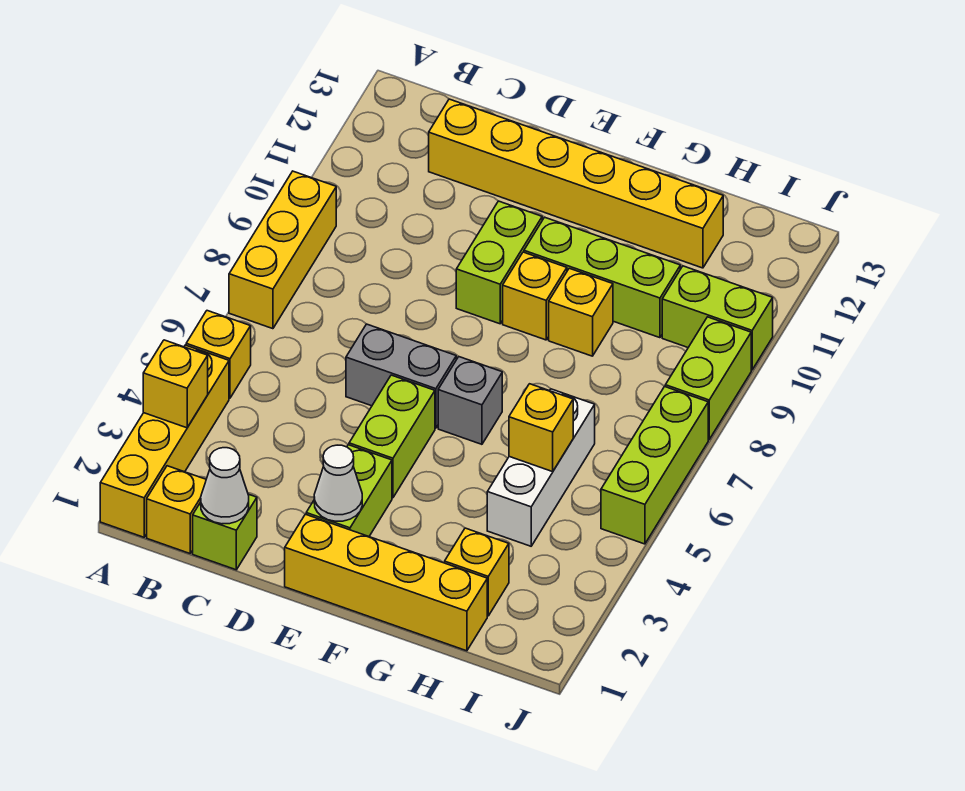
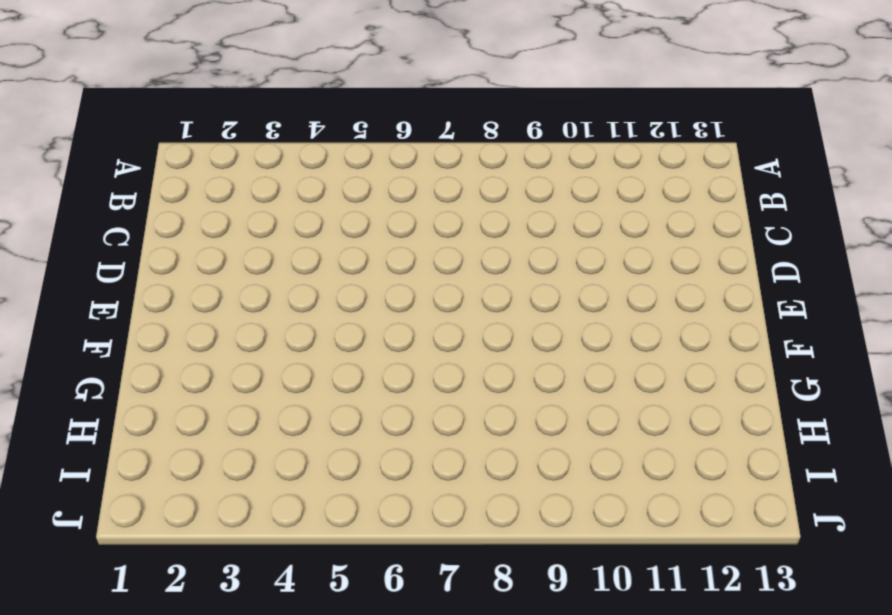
none -> yellow 1x4 brick [100,345,229,537]
none -> yellow 1x1 brick [186,311,251,398]
none -> yellow 1x3 brick [229,171,336,329]

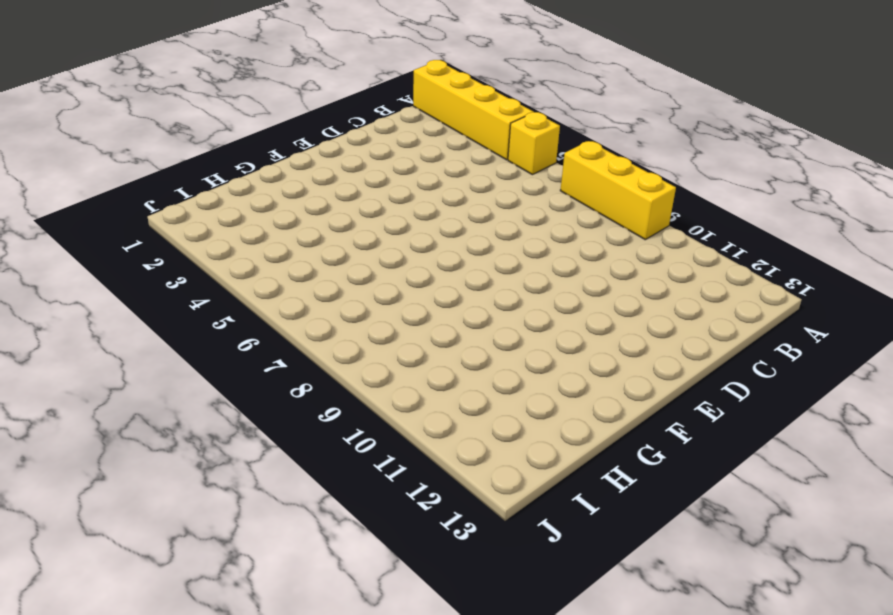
none -> yellow 1x1 brick [147,466,206,553]
none -> lime 1x1 brick [193,494,257,570]
none -> yellow 1x6 brick [429,99,723,268]

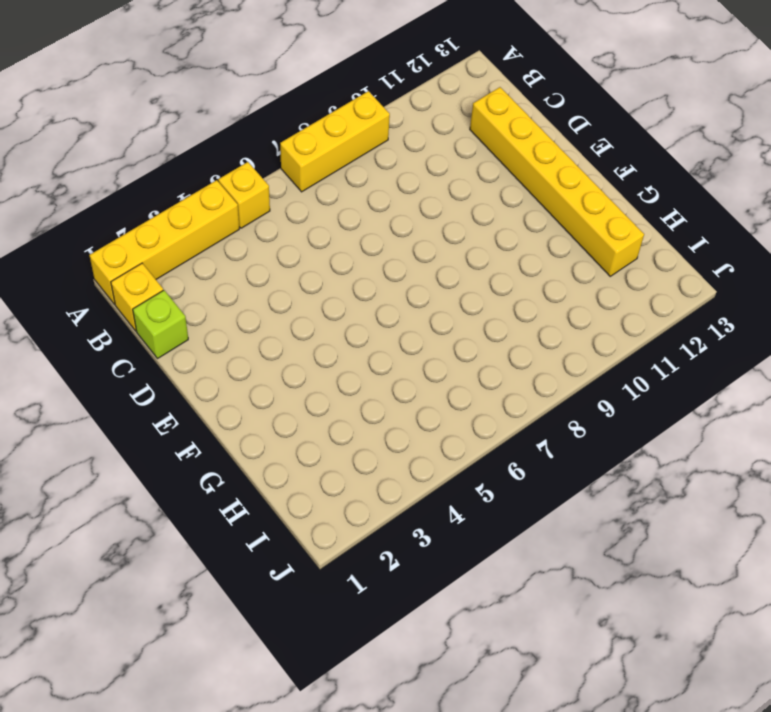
none -> grey 1x2 brick [346,324,456,428]
none -> yellow 1x4 brick [285,514,487,651]
none -> lime 1x2 brick [306,445,392,536]

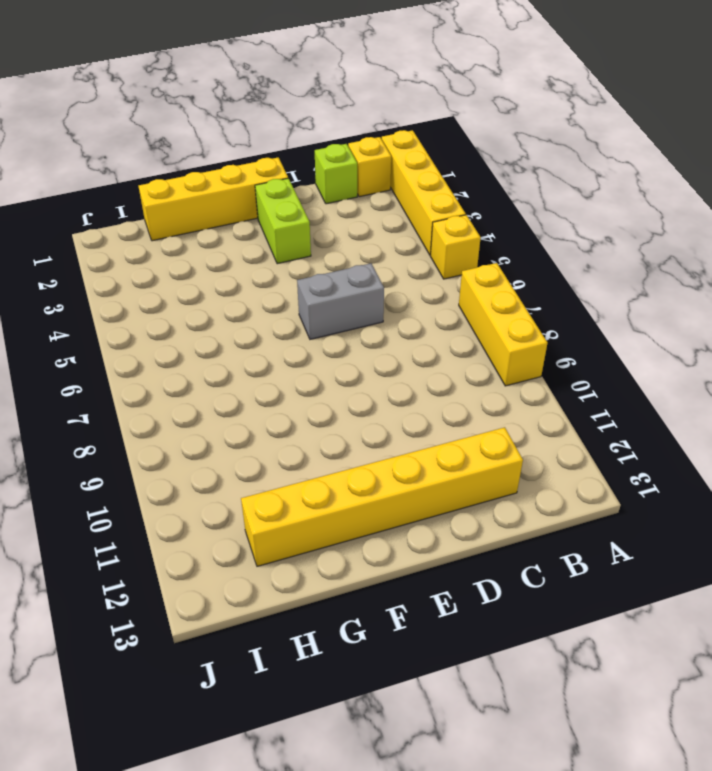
none -> lime 1x2 brick [349,375,435,498]
none -> lime 1x2 brick [456,201,542,324]
none -> grey 1x1 brick [438,357,502,444]

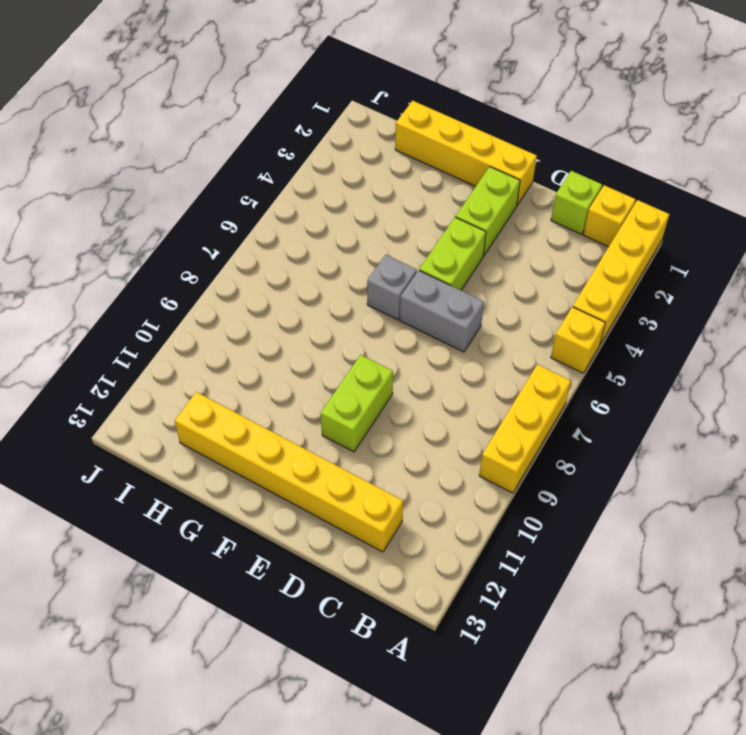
none -> yellow 1x1 brick [503,252,567,340]
none -> lime 1x3 brick [524,217,680,338]
none -> yellow 1x1 brick [549,268,613,356]

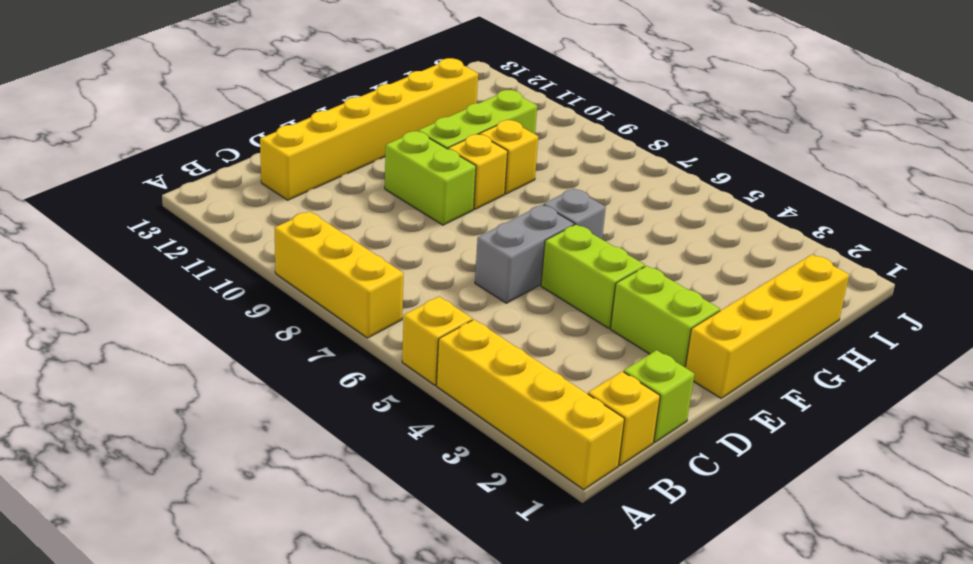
none -> yellow 1x1 brick [445,528,509,616]
none -> white 1x3 brick [487,389,595,546]
none -> lime 1x2 brick [662,266,773,370]

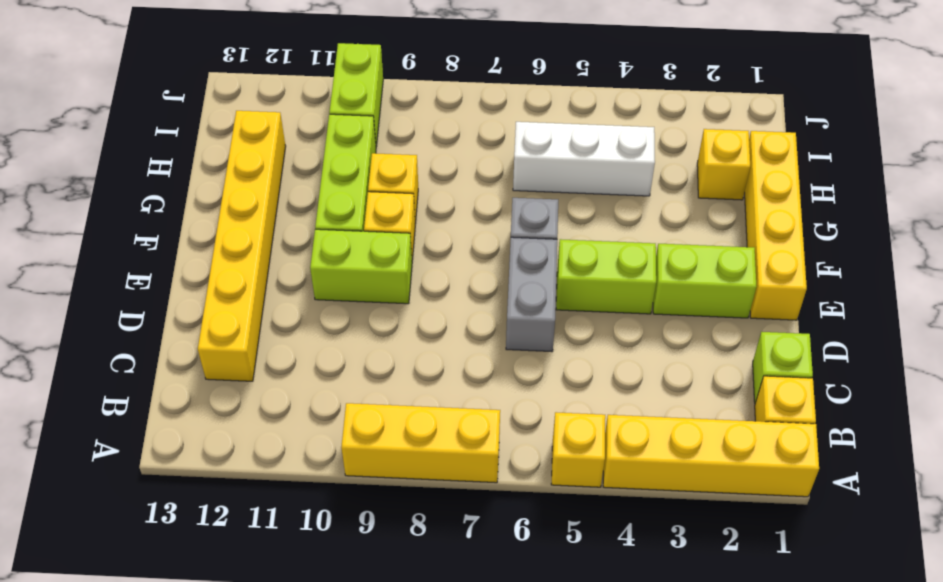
none -> lime 1x3 brick [601,387,708,544]
none -> lime 1x2 brick [665,317,751,439]
none -> yellow 1x1 brick [143,340,208,428]

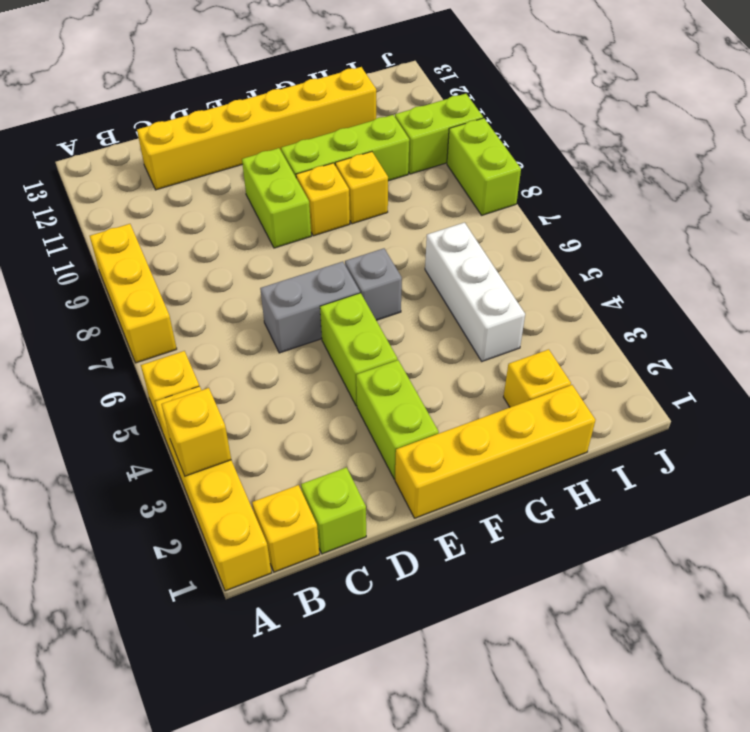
none -> lime 1x3 brick [601,387,708,544]
none -> white 1x1 cone [201,448,249,524]
none -> white 1x1 cone [314,445,362,521]

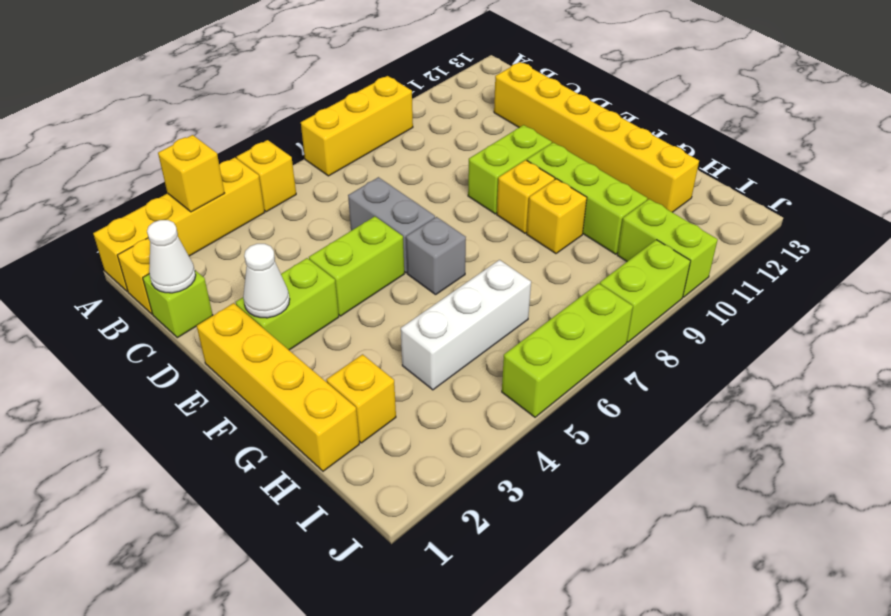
none -> yellow 1x1 brick [509,384,573,472]

